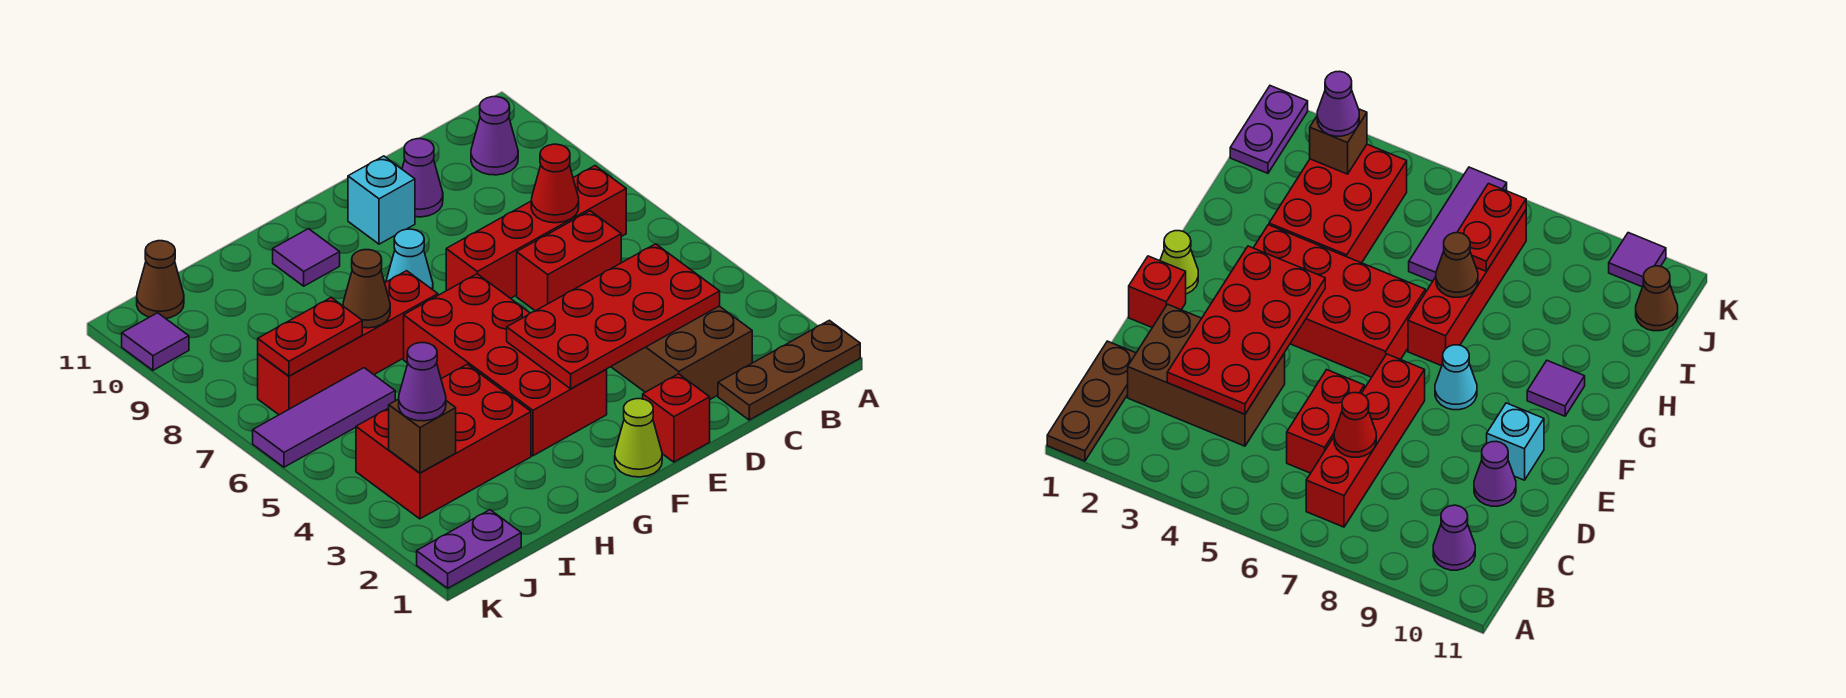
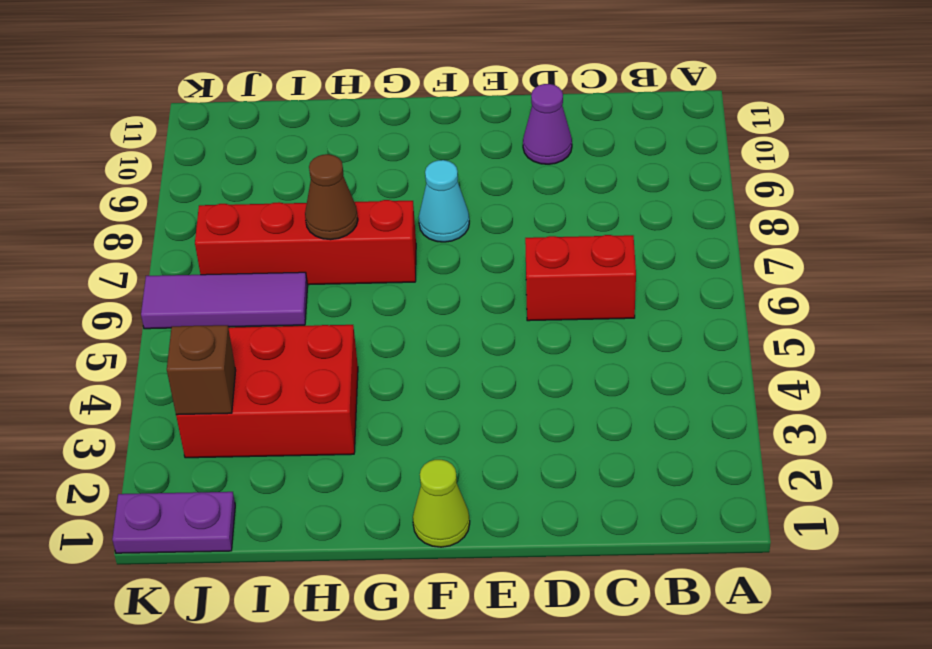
none -> brown 1x3 plate [718,320,860,420]
none -> red 1x4 brick [446,166,626,298]
none -> purple 1x1 cone [471,97,518,175]

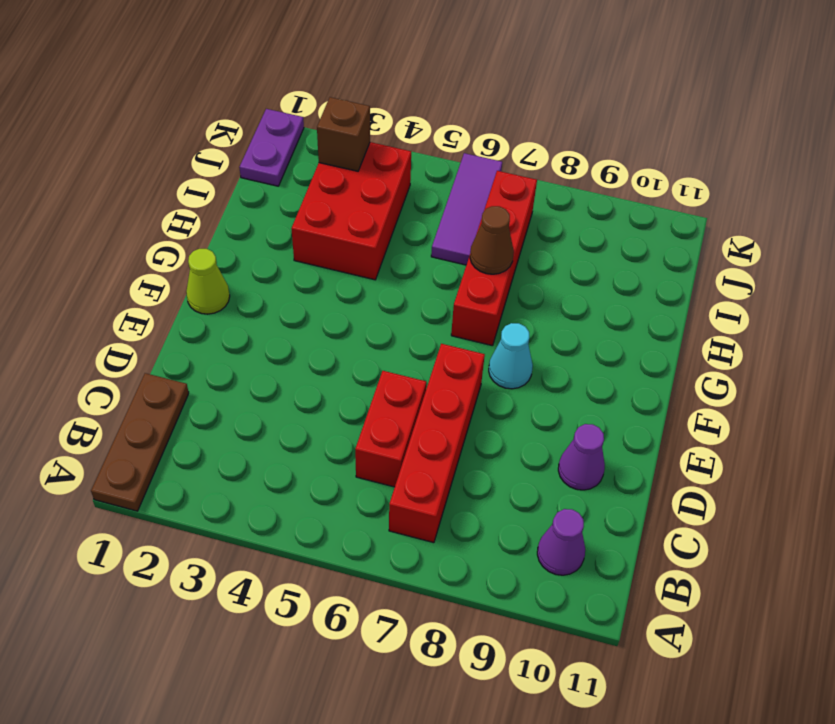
none -> brown 2x3 brick [611,306,752,399]
none -> red 1x1 brick [643,374,710,462]
none -> cyan 1x1 brick [348,156,415,244]

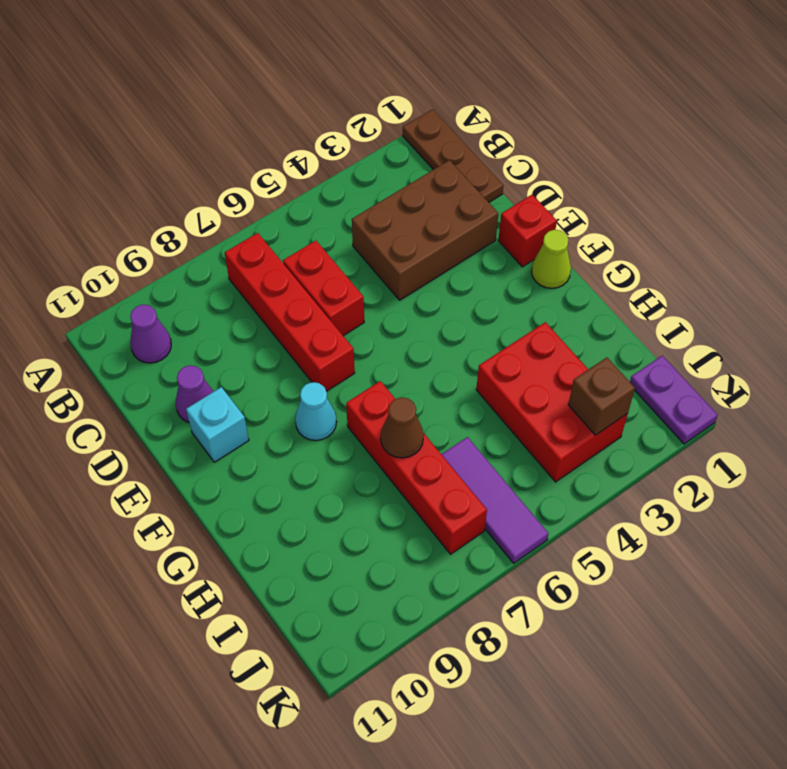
none -> red 2x4 brick [404,274,607,456]
none -> purple 1x1 tile [273,229,340,286]
none -> brown 1x1 cone [137,241,184,318]

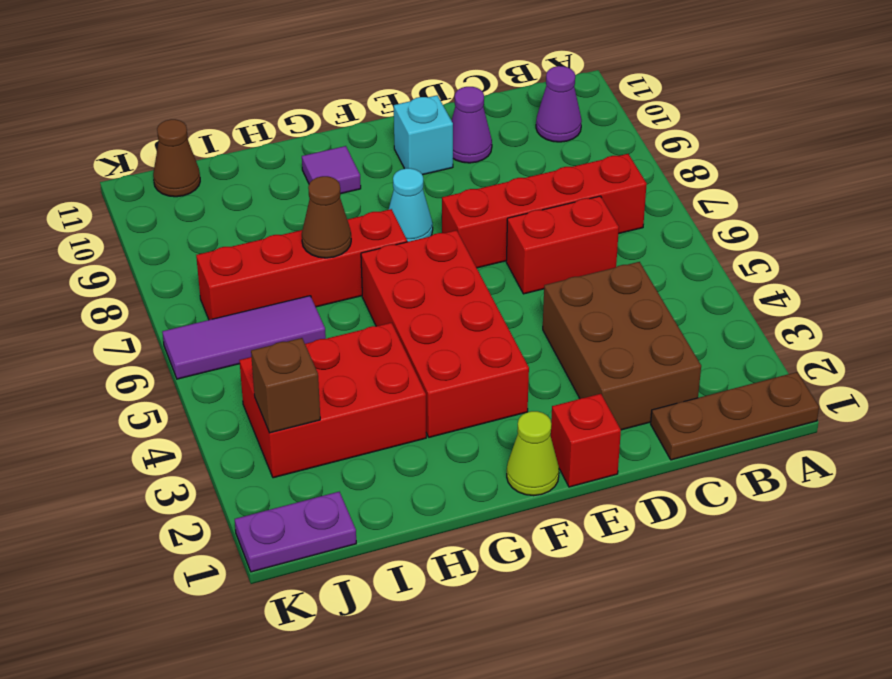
none -> purple 1x1 tile [122,313,189,370]
none -> red 2x4 plate [507,244,720,389]
none -> red 1x1 cone [531,144,579,223]

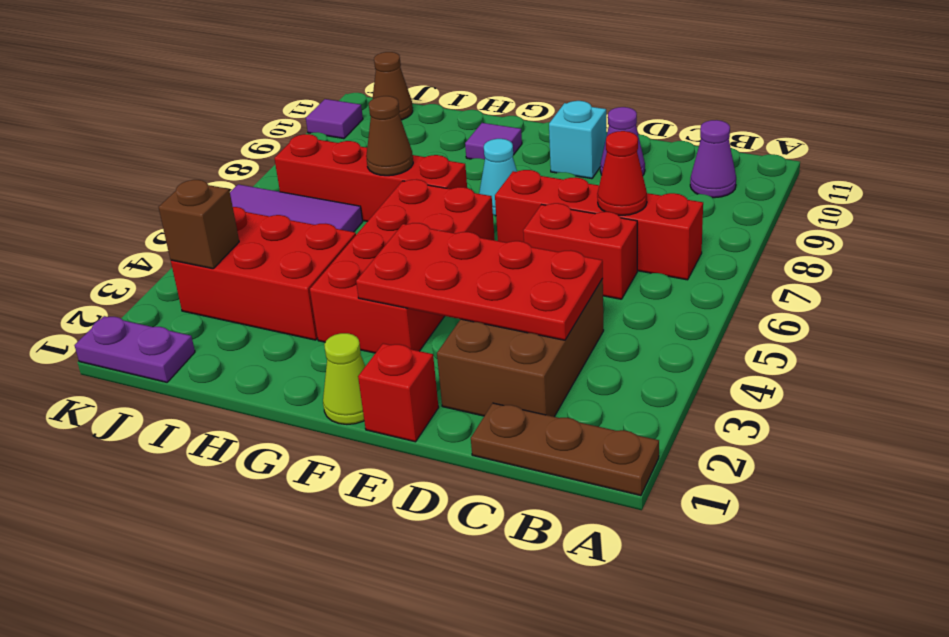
none -> red 1x2 plate [258,297,362,376]
none -> purple 1x1 cone [399,343,446,421]

